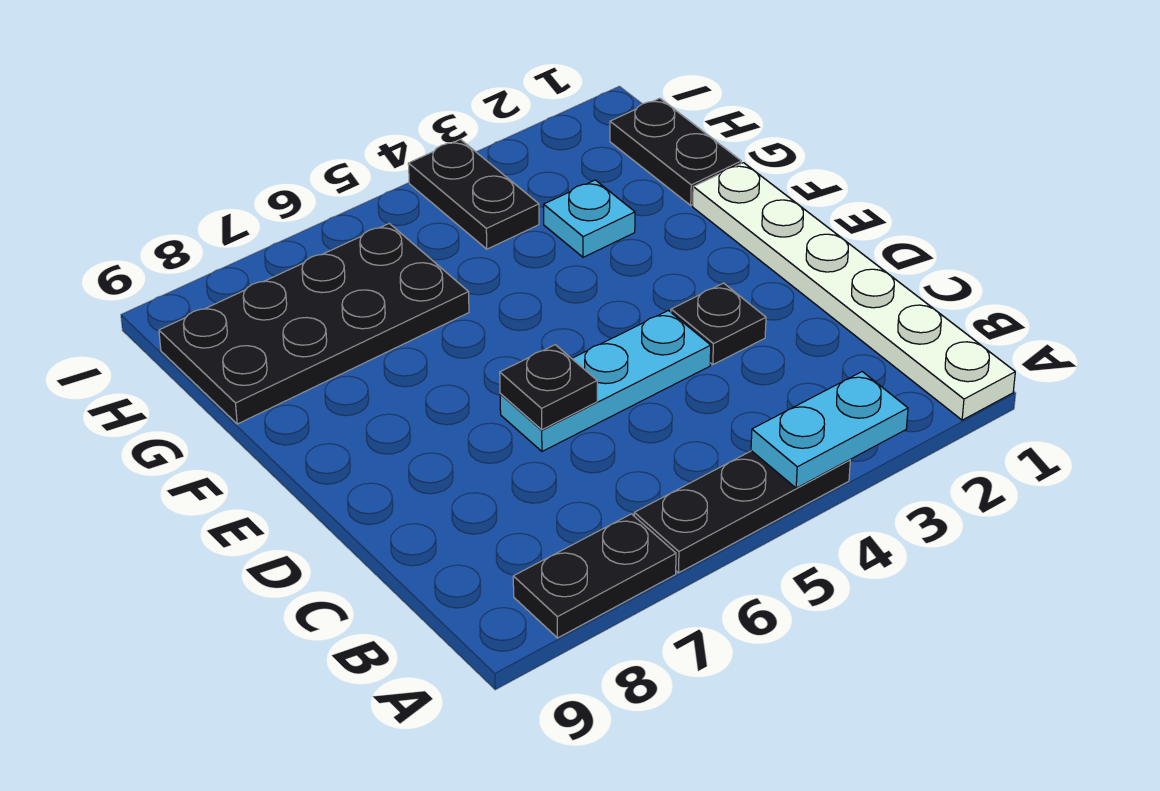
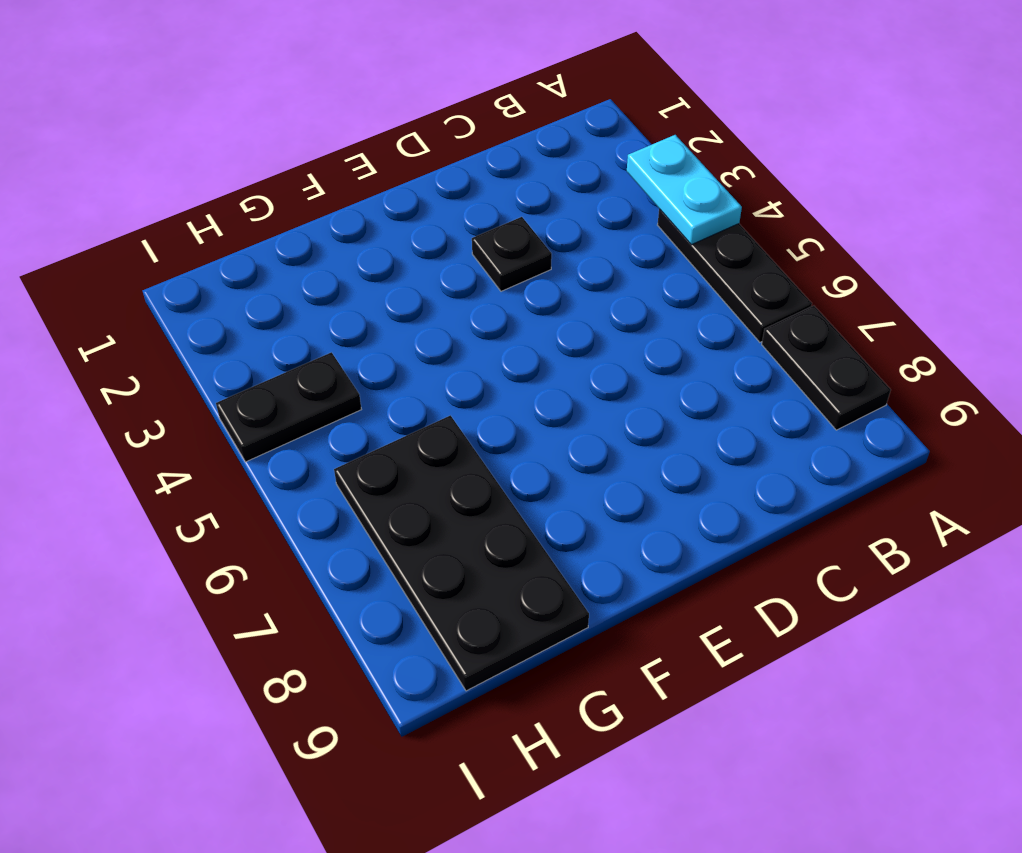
none -> white 1x6 plate [693,163,1015,420]
none -> cyan 1x3 plate [500,311,711,451]

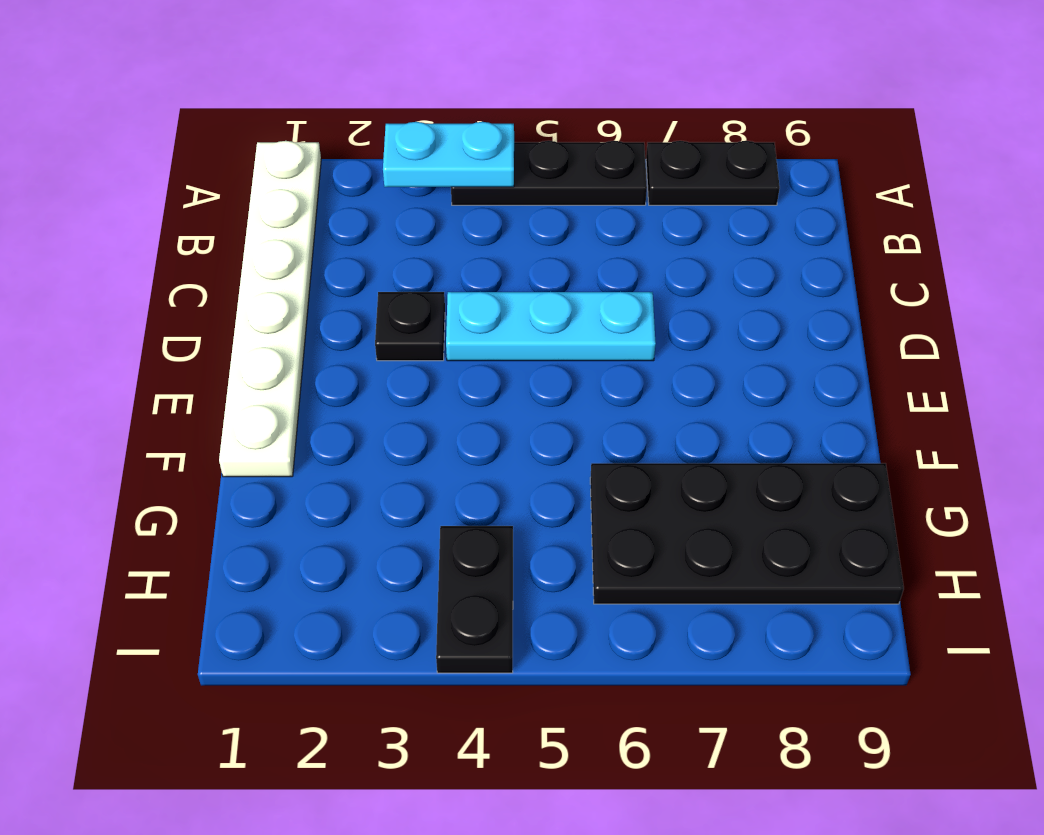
none -> black 1x2 plate [610,98,741,205]
none -> cyan 1x1 plate [544,180,635,257]

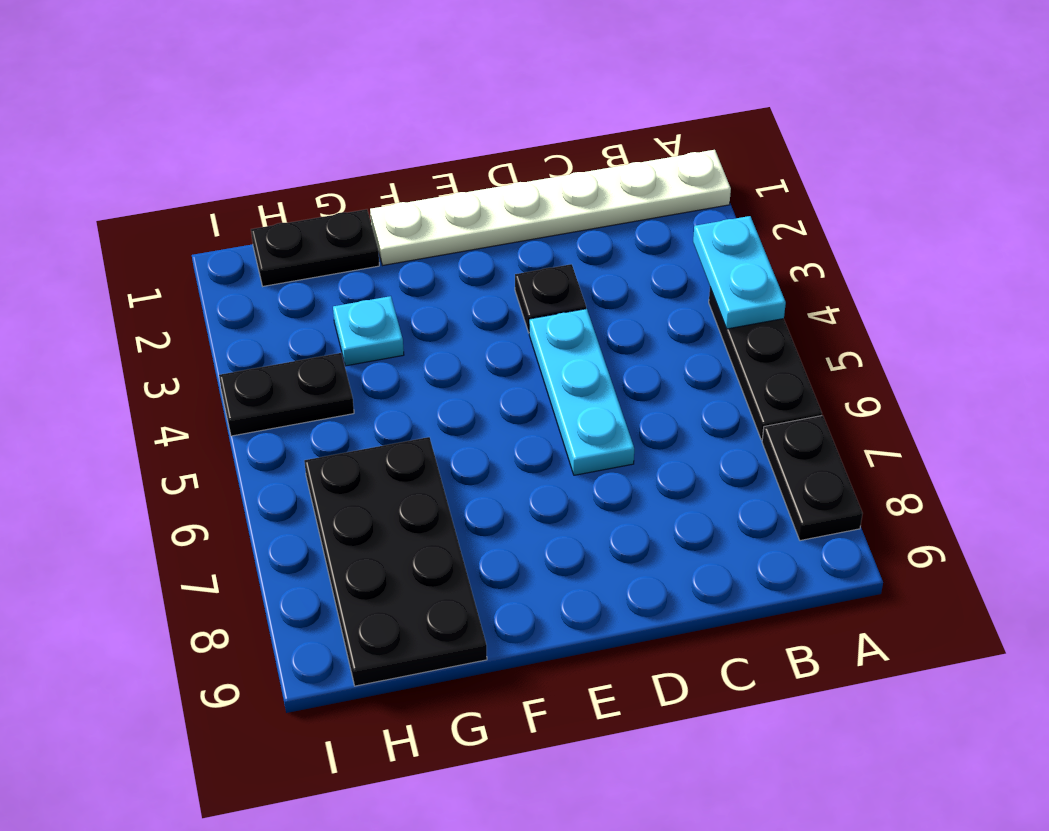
none -> black 1x1 plate [500,345,597,430]

